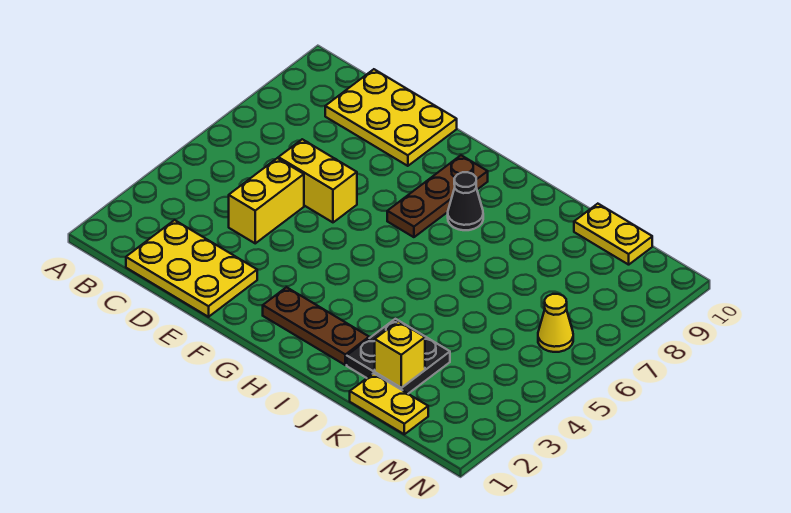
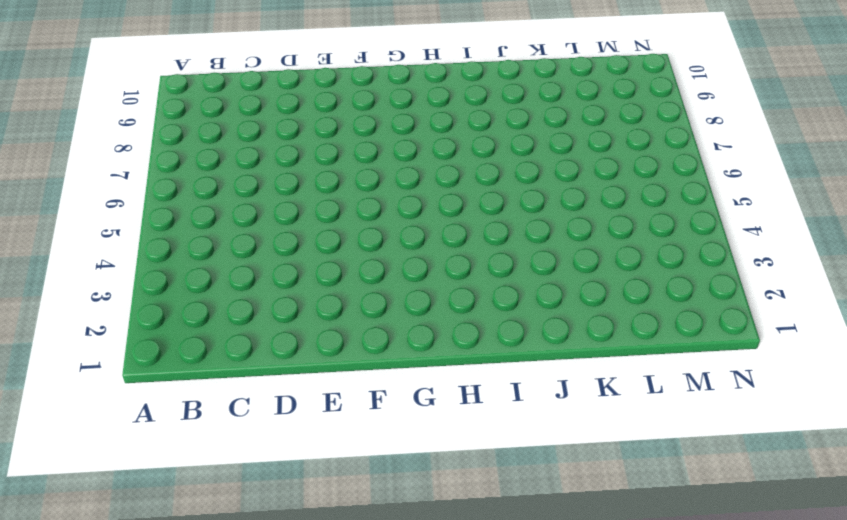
none -> yellow 2x3 plate [126,220,257,317]
none -> yellow 2x3 plate [325,69,457,166]
none -> yellow 1x2 brick [229,158,304,243]

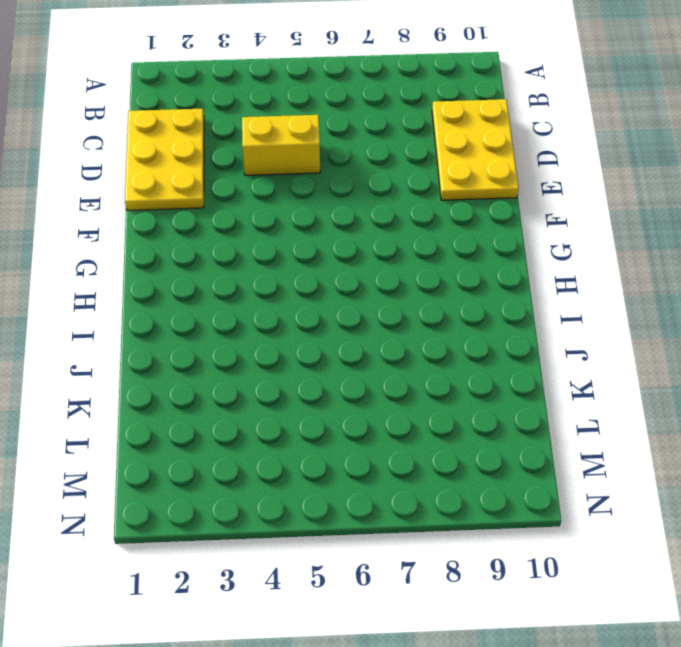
none -> yellow 1x2 brick [278,139,357,222]
none -> brown 1x3 plate [263,287,369,365]
none -> brown 1x3 plate [387,155,488,237]

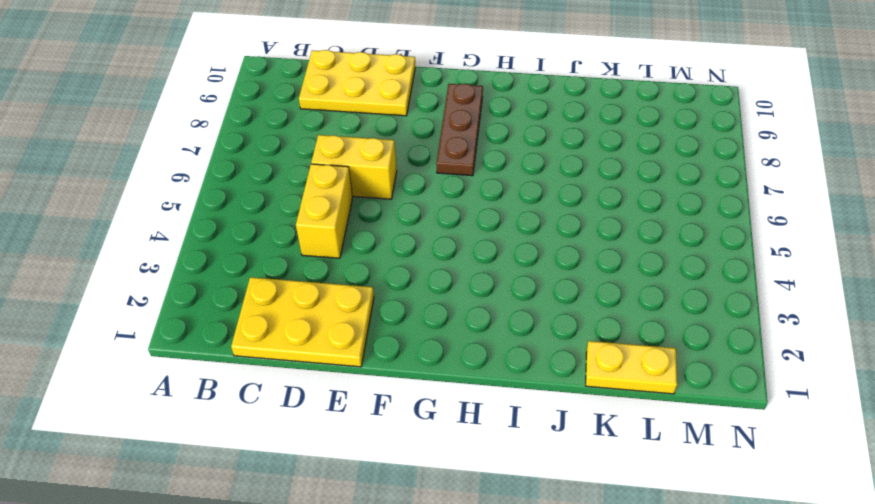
none -> brown 1x3 plate [263,287,369,365]
none -> black 1x1 cone [448,172,483,230]
none -> black 2x2 plate [347,319,450,394]

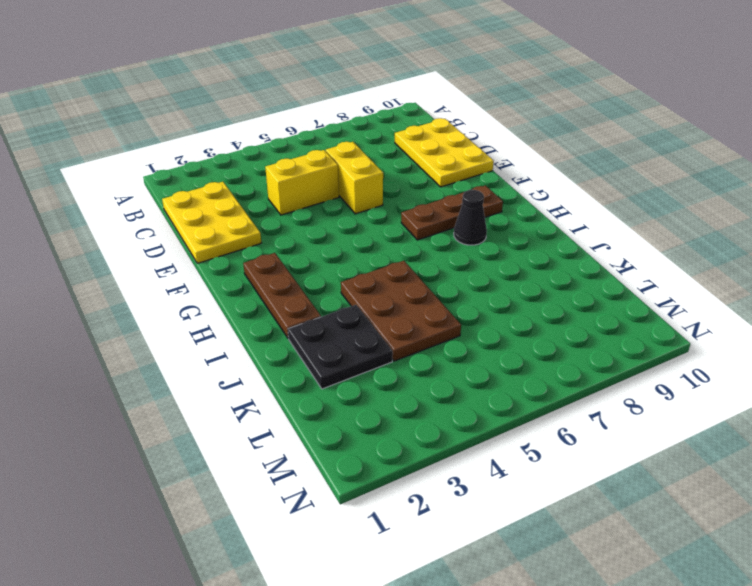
brown 2x3 plate [341,261,461,361] -> none
none -> yellow 1x2 plate [350,373,428,434]
none -> yellow 1x2 plate [574,204,652,265]
none -> yellow 1x1 cone [538,294,573,352]

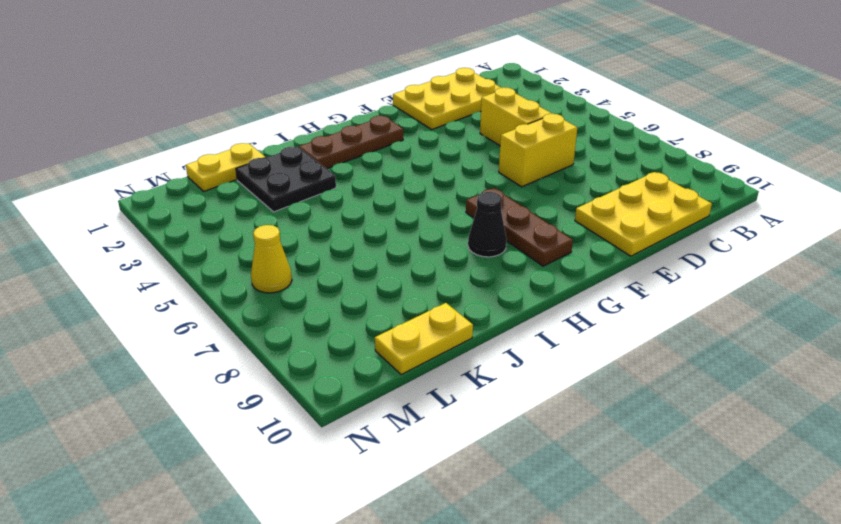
none -> yellow 1x1 brick [375,321,425,388]

